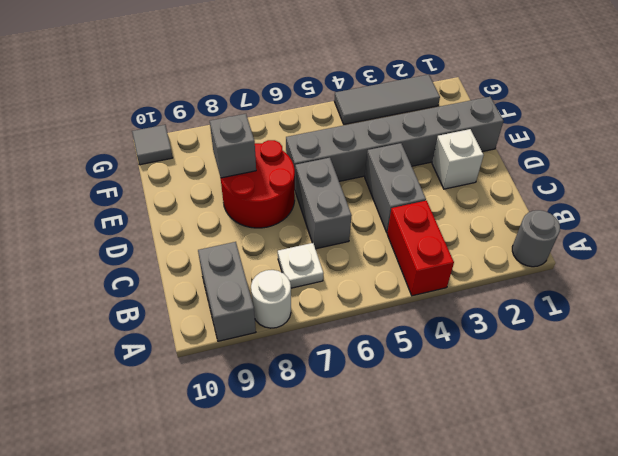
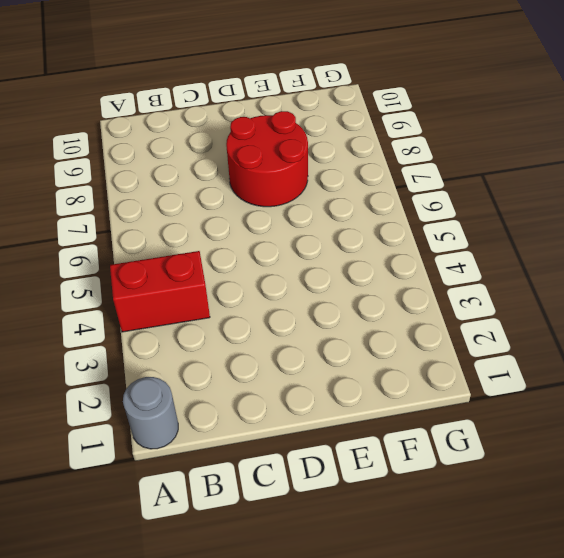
none -> white 1x1 round brick [251,270,291,328]
none -> grey 1x2 brick [198,242,256,341]
none -> white 1x1 plate [278,243,323,288]

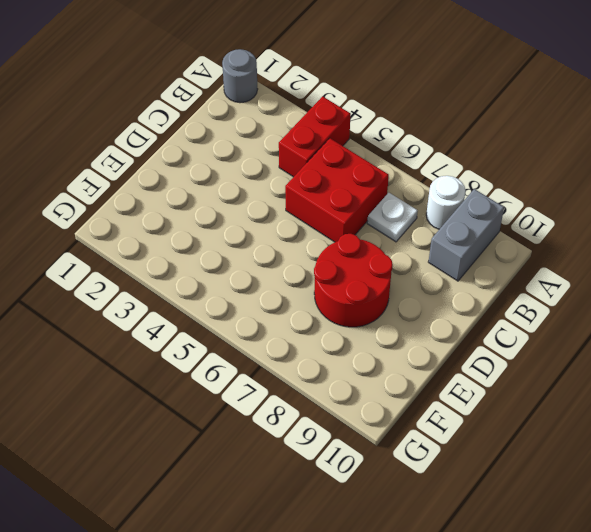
red 2x2 brick [285,138,389,242] -> grey 1x2 brick [295,158,352,249]
none -> grey 1x2 brick [365,143,426,233]
none -> white 1x1 brick [432,129,484,189]
none -> grey 1x6 brick [286,97,504,181]

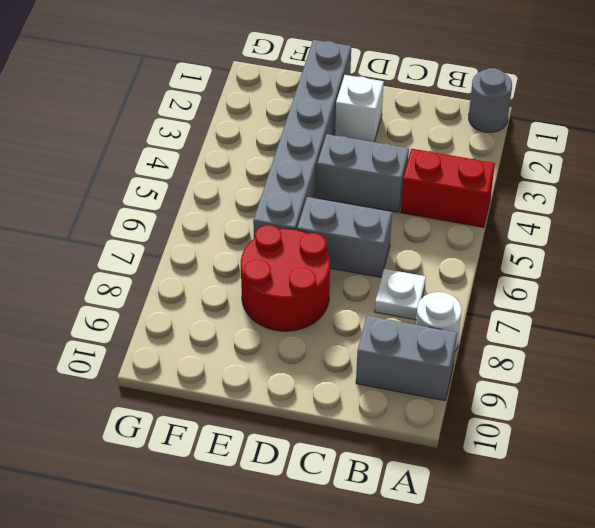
none -> grey 1x3 tile [334,75,440,124]
none -> grey 1x1 tile [132,125,173,165]
none -> grey 1x1 brick [210,114,256,178]

